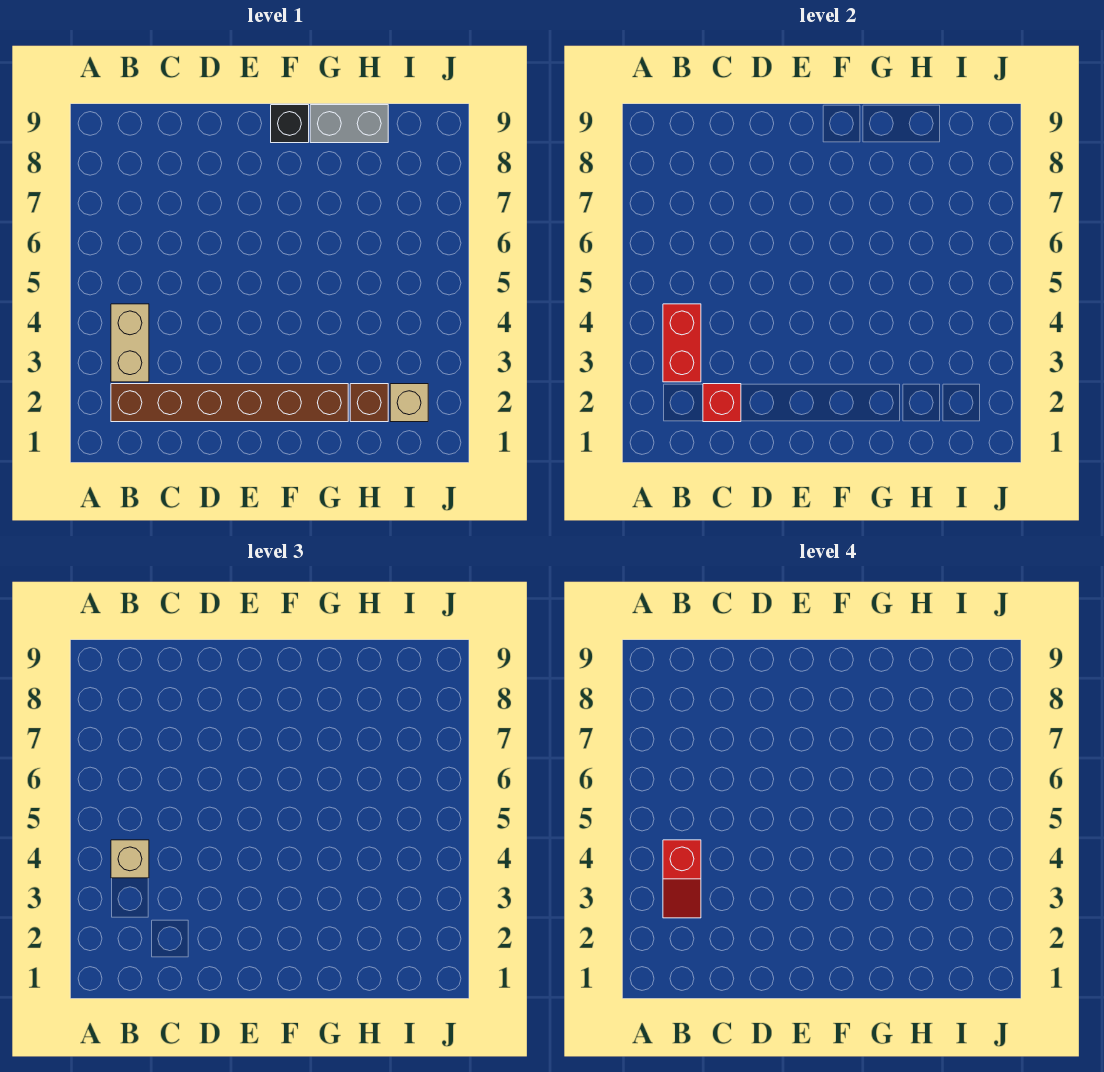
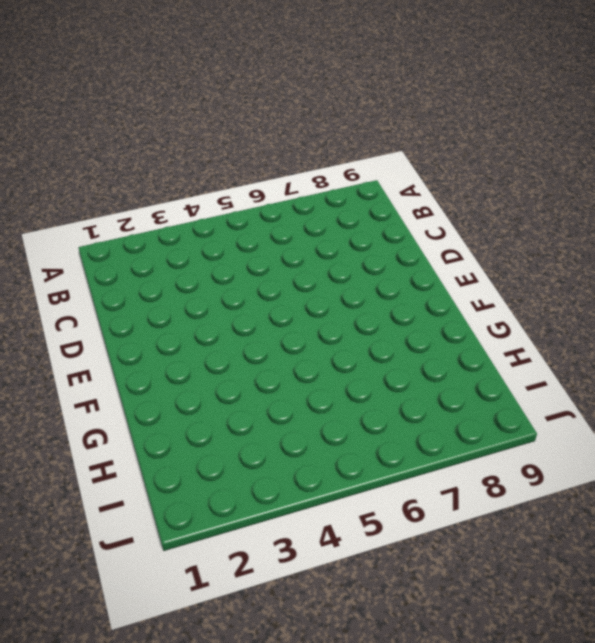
none -> brown 1x6 brick [111,384,348,422]
none -> tan 1x2 brick [111,304,149,382]

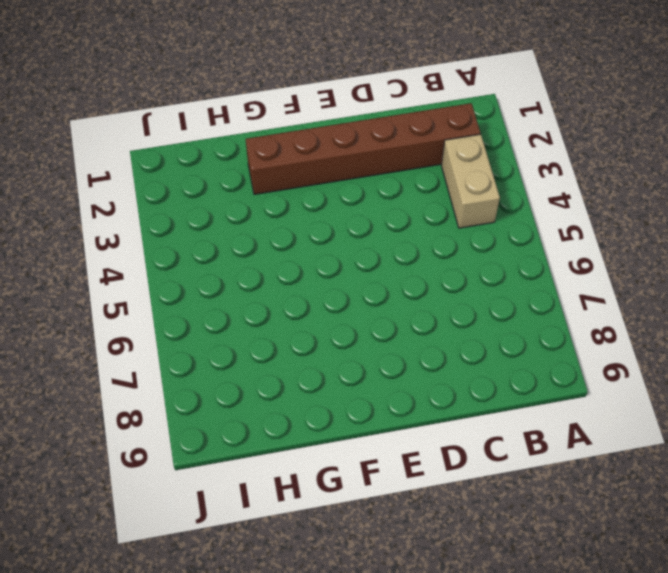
none -> black 1x1 brick [271,105,309,143]
none -> grey 1x2 brick [310,105,388,143]

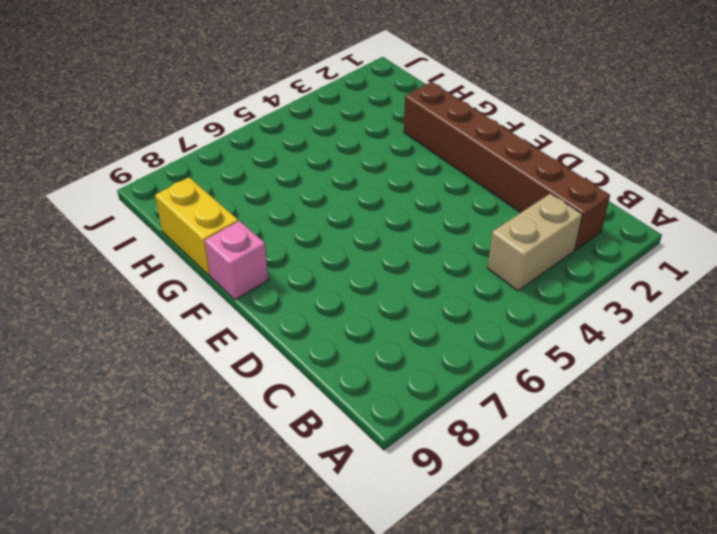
pink 1x1 brick [205,221,268,300] -> black 1x1 brick [271,105,309,143]
yellow 1x2 brick [155,177,238,276] -> grey 1x2 brick [310,105,388,143]
none -> brown 1x1 brick [350,384,388,422]
none -> tan 1x1 brick [390,384,428,422]

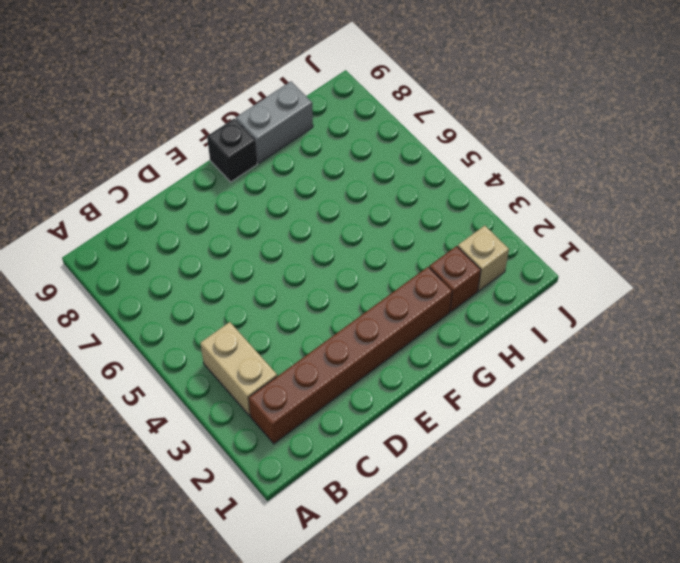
none -> red 1x2 brick [663,304,701,382]
none -> red 1x1 brick [703,384,741,422]

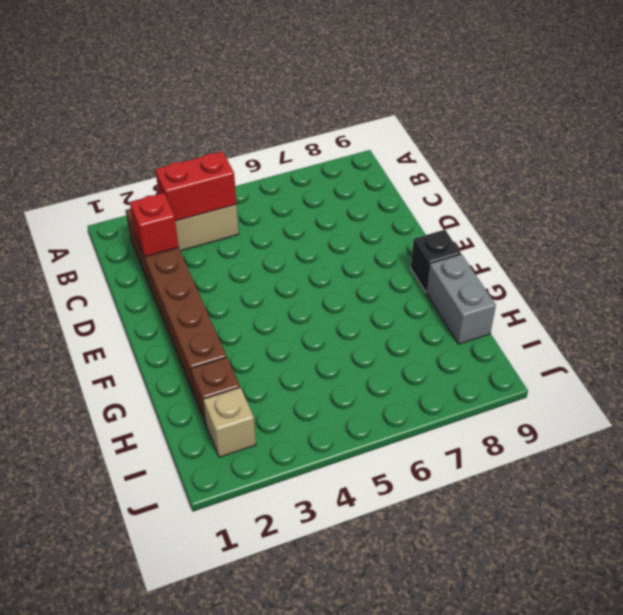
none -> tan 1x1 brick [111,840,149,878]
none -> red 1x2 slope [663,840,701,918]

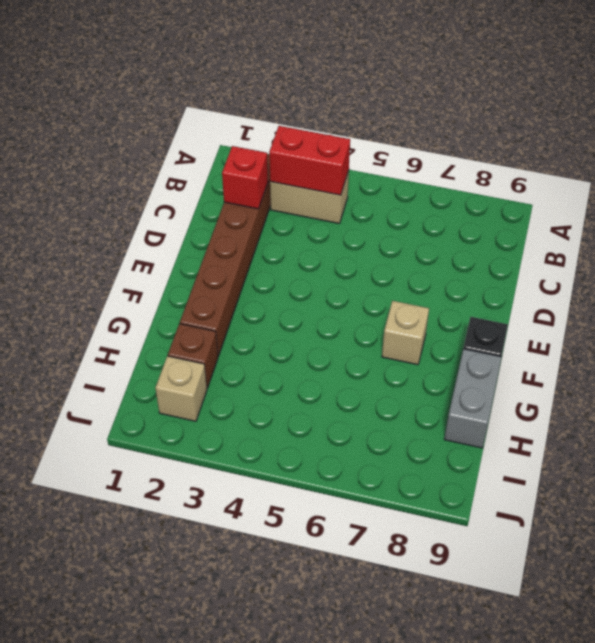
tan 1x1 brick [382,301,429,365] -> tan 1x1 brick moved to [111,840,149,878]
none -> red 1x2 slope [663,840,701,918]

